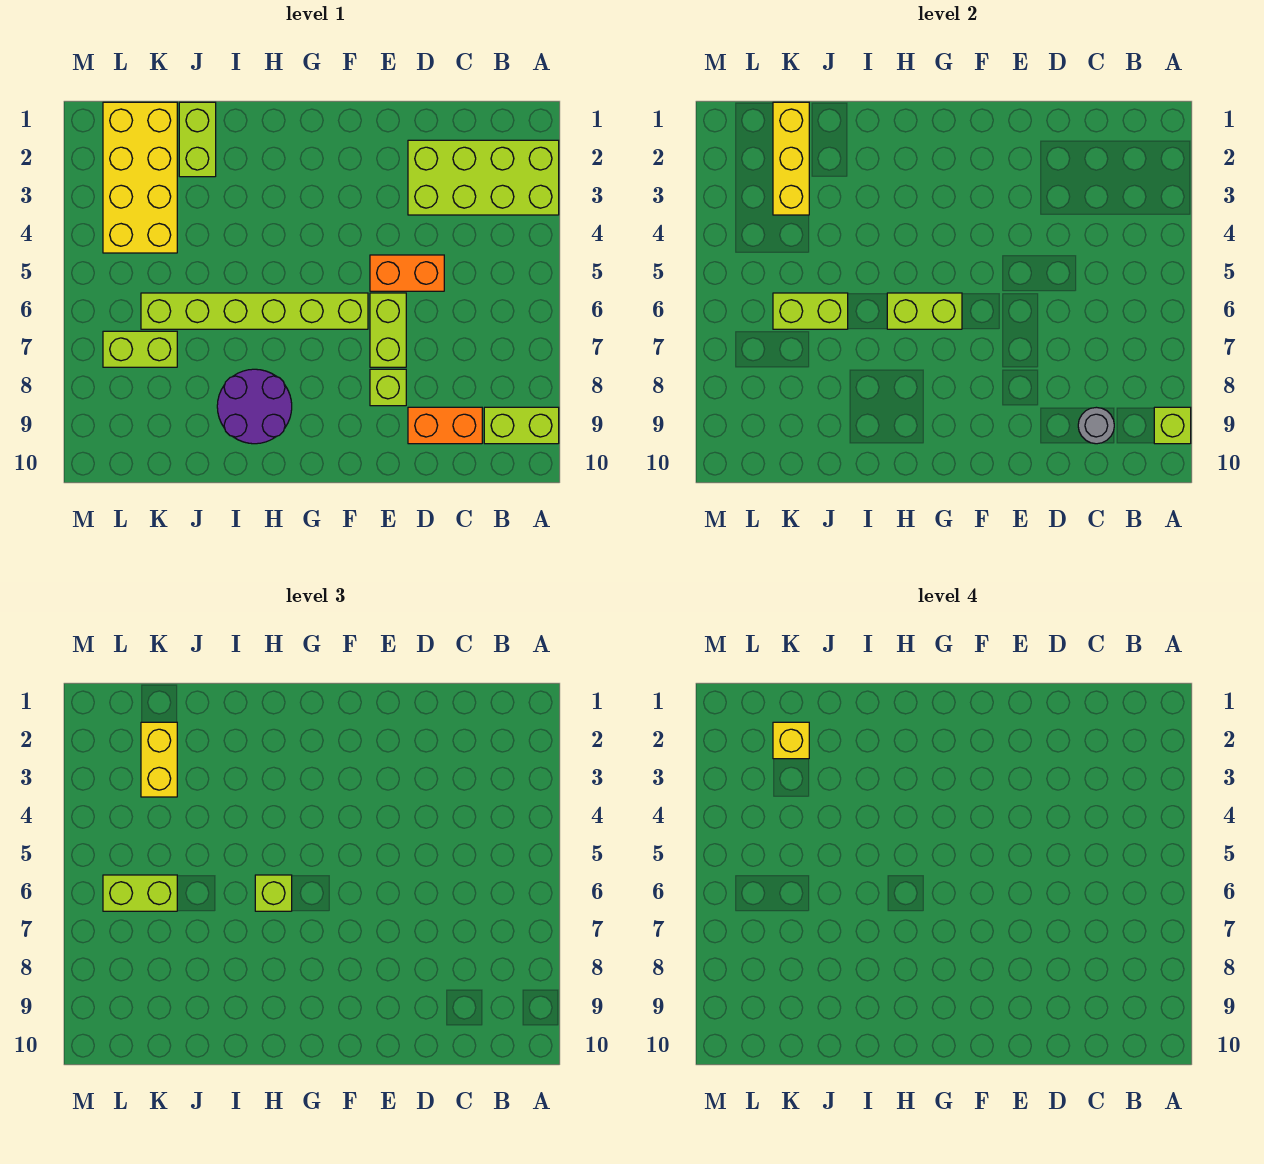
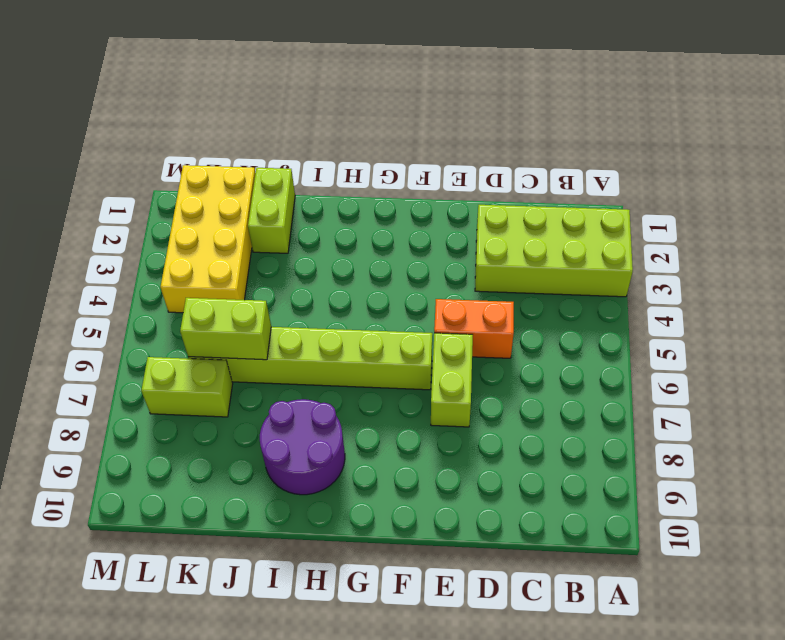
none -> lime 1x2 brick [484,407,559,444]
none -> orange 1x2 brick [408,407,482,444]
none -> lime 1x1 brick [370,369,406,406]

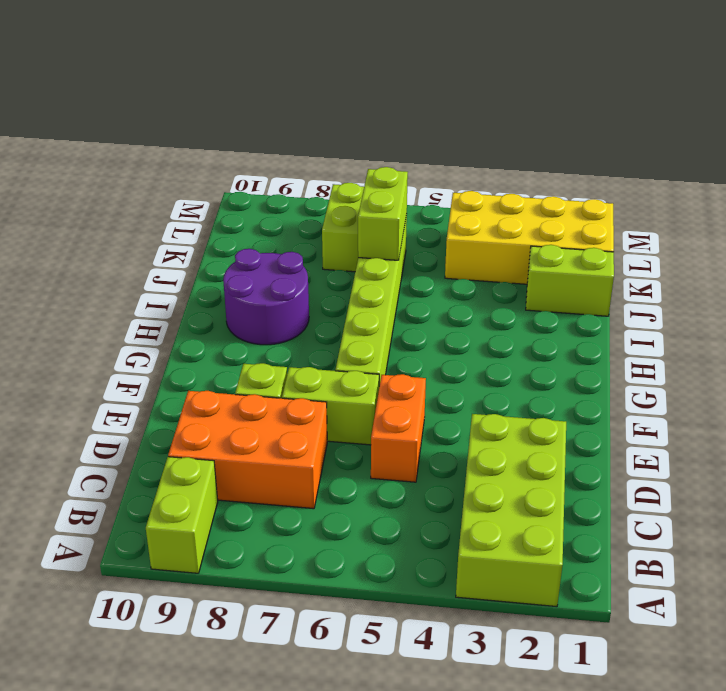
orange 2x3 brick [168,391,327,509] -> orange 1x2 brick [408,407,482,444]
none -> lime 1x1 brick [1154,407,1191,444]
none -> grey 1x1 round brick [1078,407,1114,444]
none -> lime 1x2 brick [887,293,962,329]

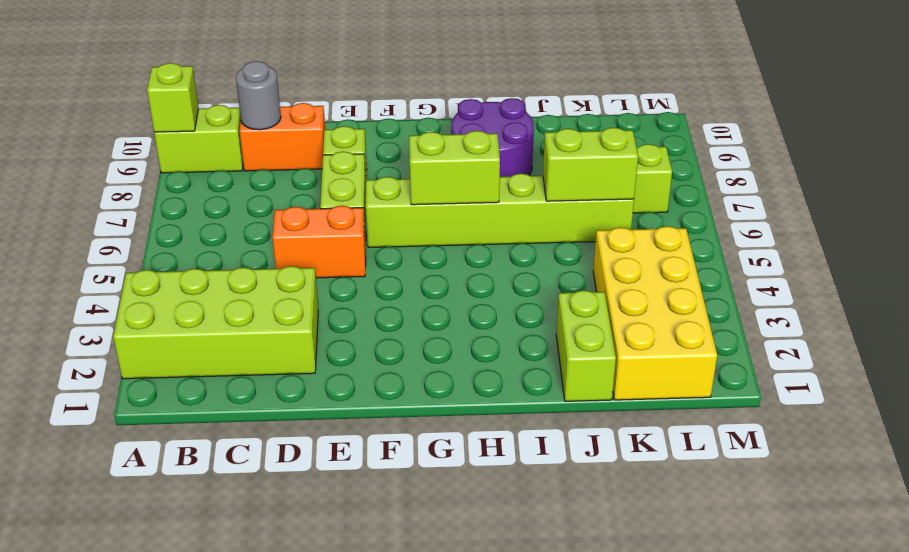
none -> yellow 1x3 brick [773,102,809,215]
none -> lime 1x1 brick [255,875,292,911]
none -> yellow 1x2 brick [141,722,177,797]

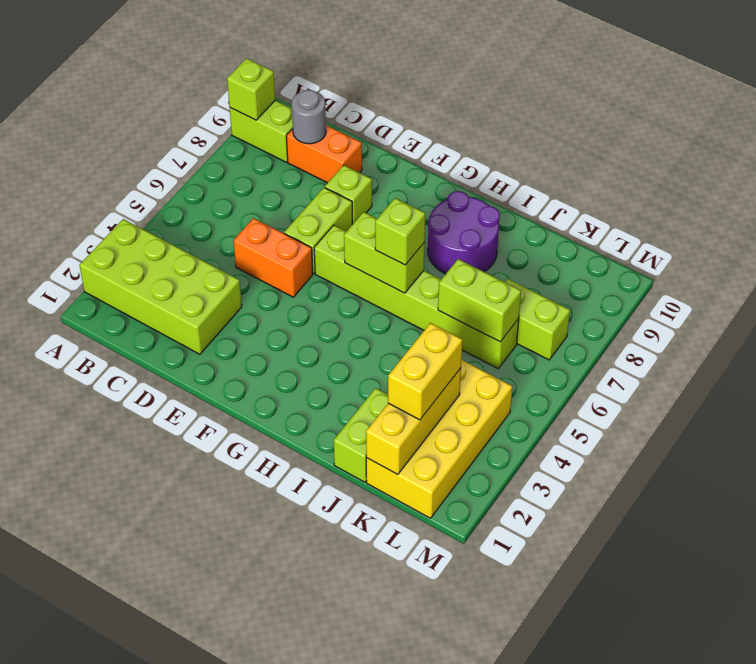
none -> lime 1x2 brick [103,875,177,911]
none -> yellow 1x1 brick [773,722,809,759]

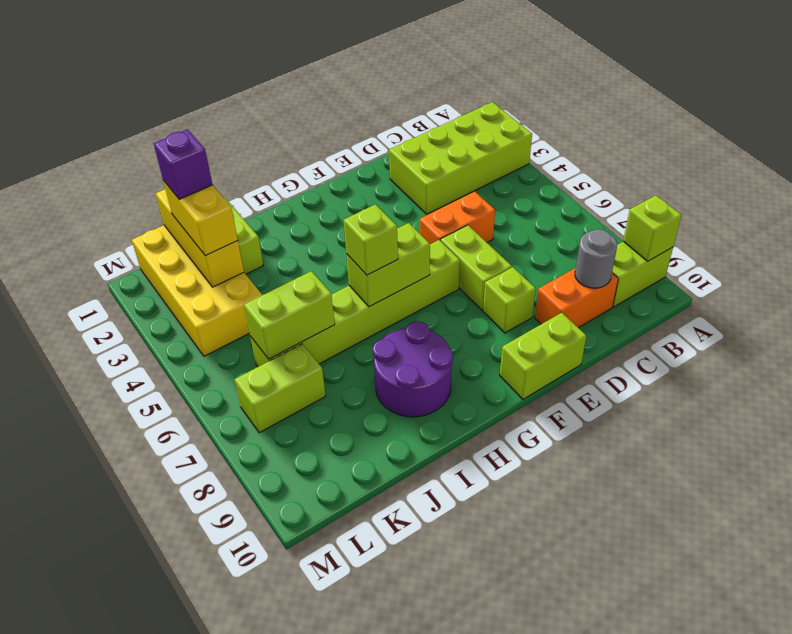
lime 1x2 brick [500,313,586,399] -> lime 1x2 brick moved to [103,875,177,911]
purple 1x1 brick [154,129,213,200] -> yellow 1x1 brick [773,722,809,759]

